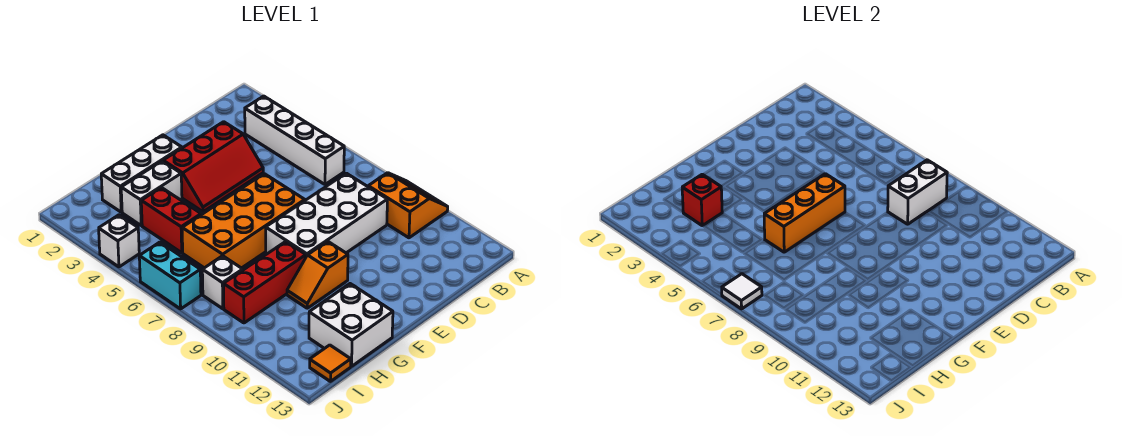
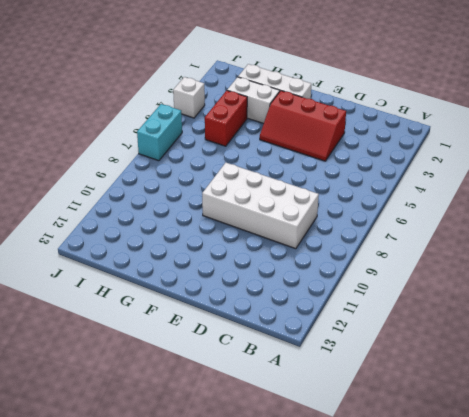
none -> orange 2x2 slope [368,173,448,238]
none -> white 1x4 brick [245,96,344,184]
none -> orange 2x4 brick [182,174,305,268]

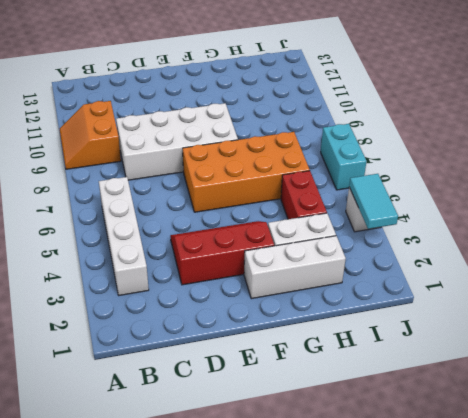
cyan 1x2 tile [349,174,398,229] -> none
none -> orange 1x2 slope [287,241,348,308]
none -> red 1x3 brick [223,242,306,323]
none -> white 2x2 brick [309,284,393,366]

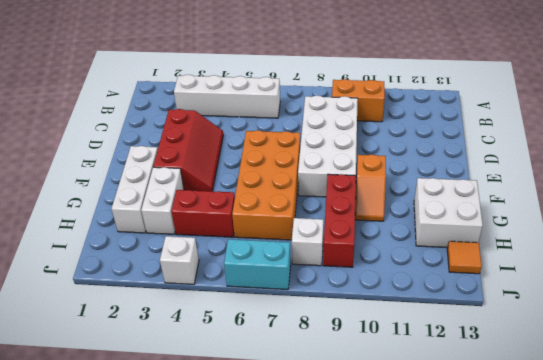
none -> white 1x2 brick [888,160,947,224]
none -> orange 1x3 brick [764,174,845,252]
none -> red 1x1 brick [682,174,722,225]

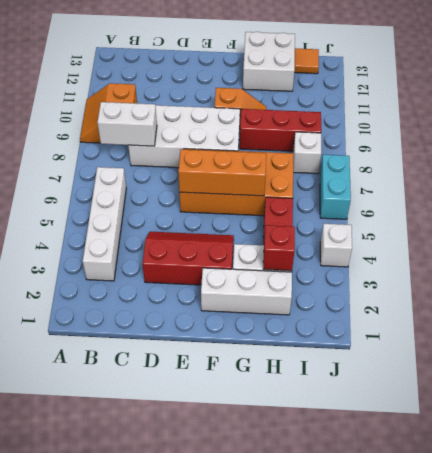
none -> white 1x1 tile [722,274,762,309]

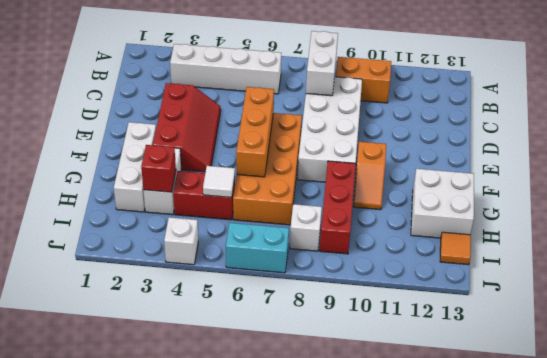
white 1x1 tile [203,166,235,197] -> white 1x1 tile moved to [722,274,762,309]

